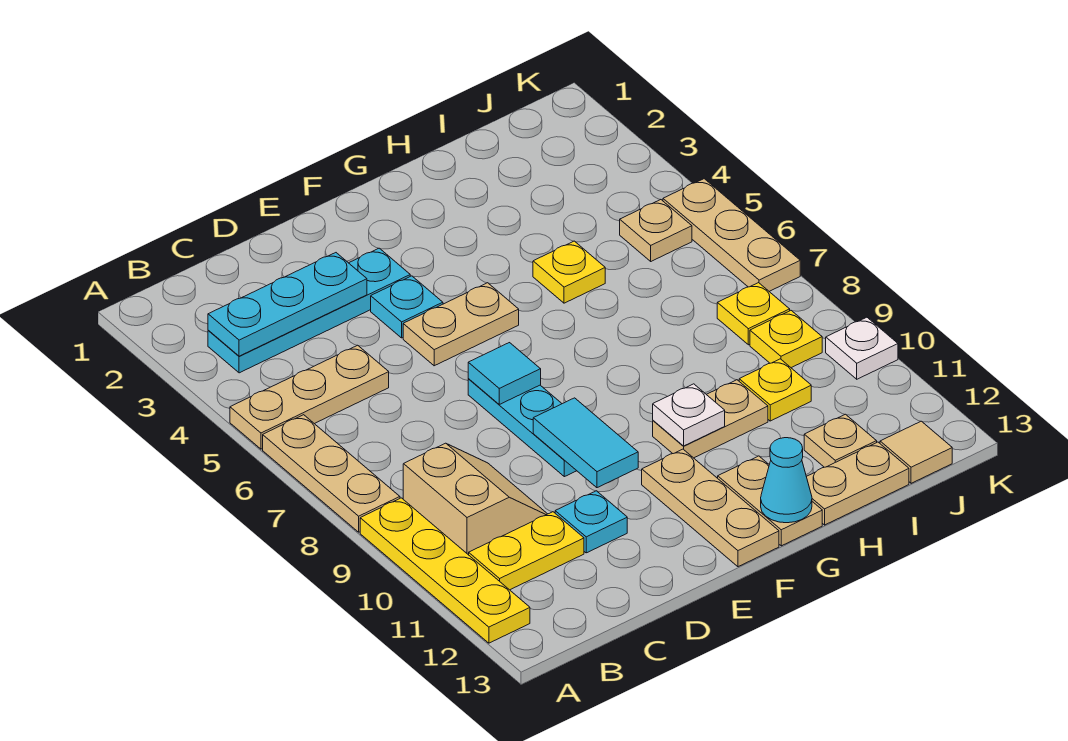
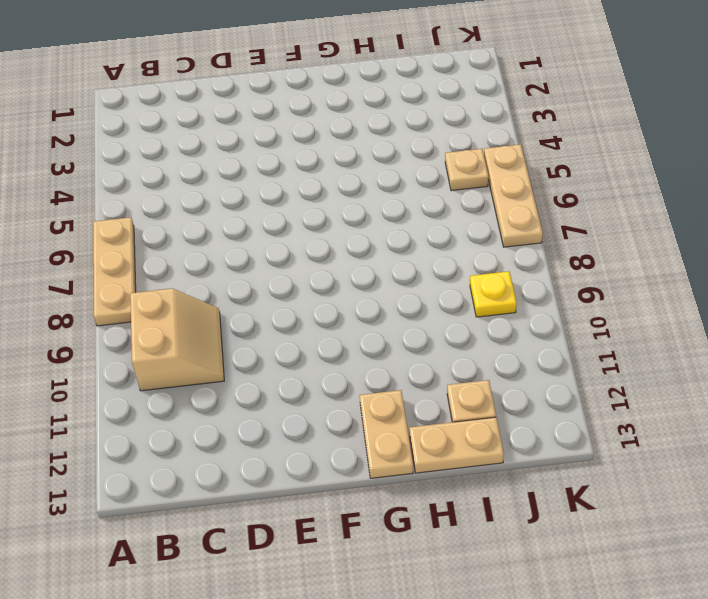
none -> tan 1x3 plate [230,345,389,449]
none -> yellow 1x4 plate [360,498,530,643]
none -> cyan 1x4 plate [208,248,410,373]

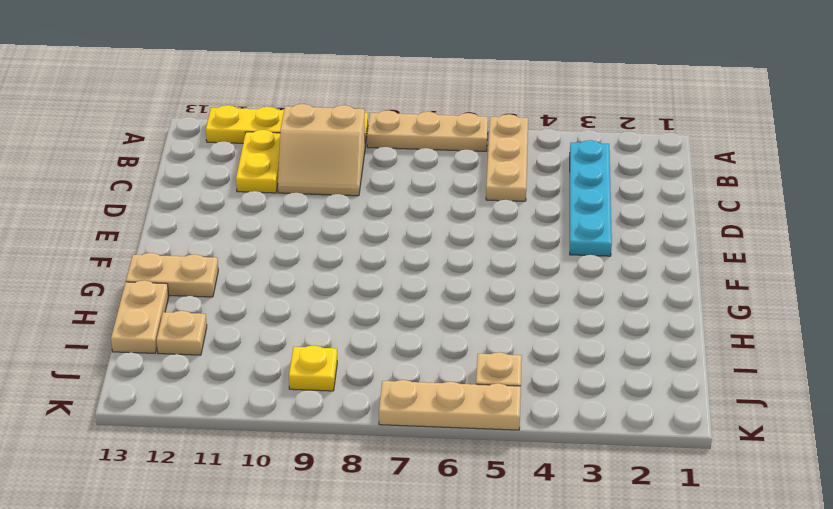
none -> cyan 1x1 plate [555,491,627,553]
none -> cyan 1x1 plate [371,276,443,338]
none -> tan 1x2 plate [403,283,519,366]

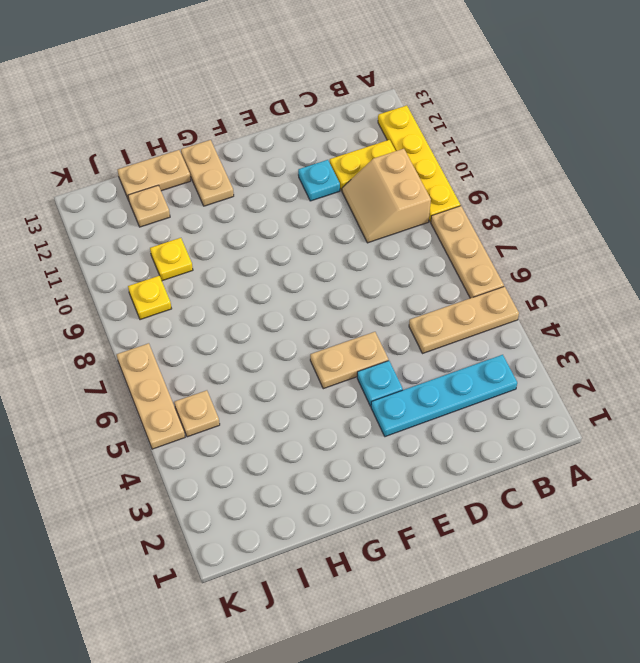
none -> cyan 1x3 plate [468,379,577,477]
none -> tan 1x3 plate [642,449,779,567]
none -> tan 1x2 plate [653,380,768,458]

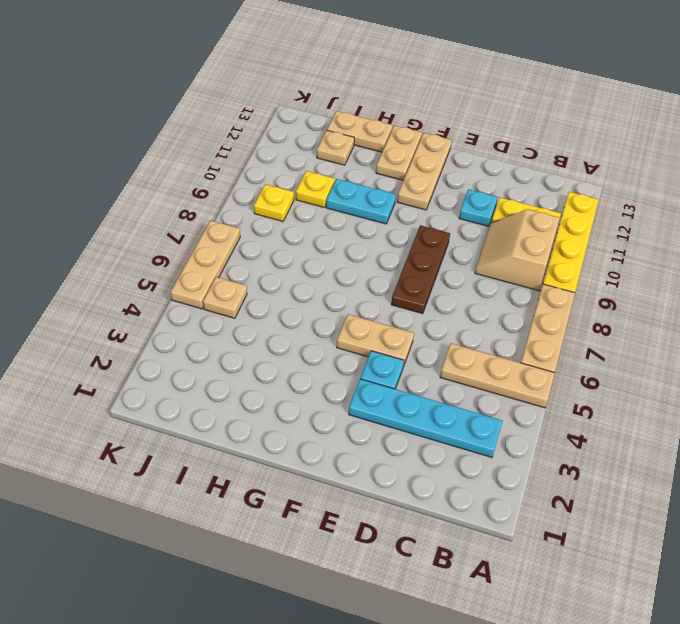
brown 1x3 plate [391,225,450,314] -> cyan 1x3 plate [468,379,577,477]
cyan 1x2 plate [326,179,396,224] -> tan 1x2 plate [653,380,768,458]
none -> yellow 1x1 plate [533,241,605,303]
none -> yellow 1x1 plate [717,283,790,345]
none -> tan 1x1 tile [880,421,952,483]

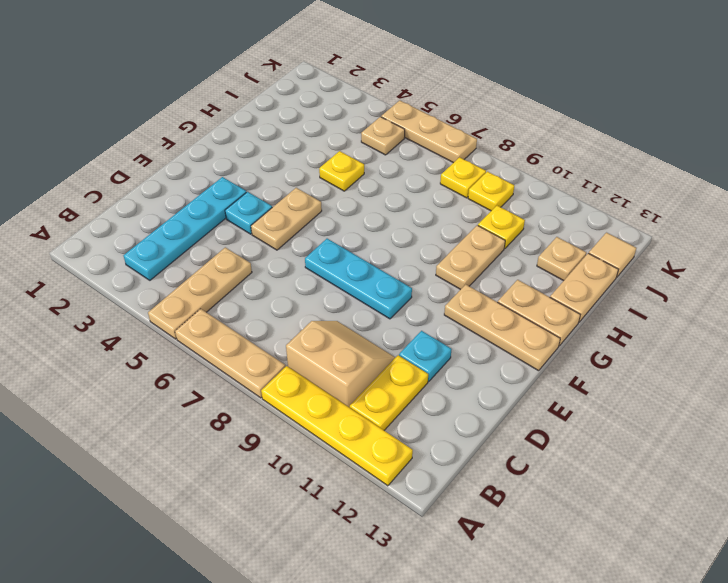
none -> white 1x1 plate [826,317,898,379]
none -> cyan 1x3 plate [208,253,367,356]
none -> cyan 1x1 tile [468,343,541,404]

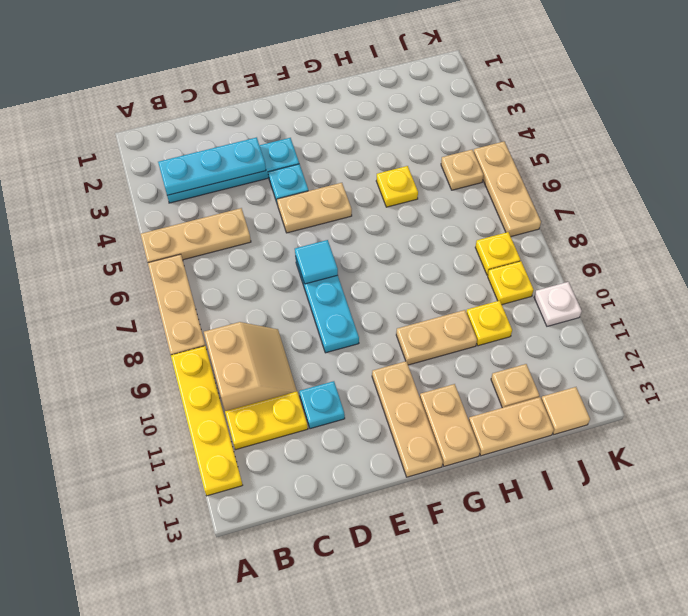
none -> cyan 1x2 tile [533,398,638,488]
none -> white 1x1 plate [653,384,725,446]
none -> cyan 1x1 cone [761,438,812,523]

